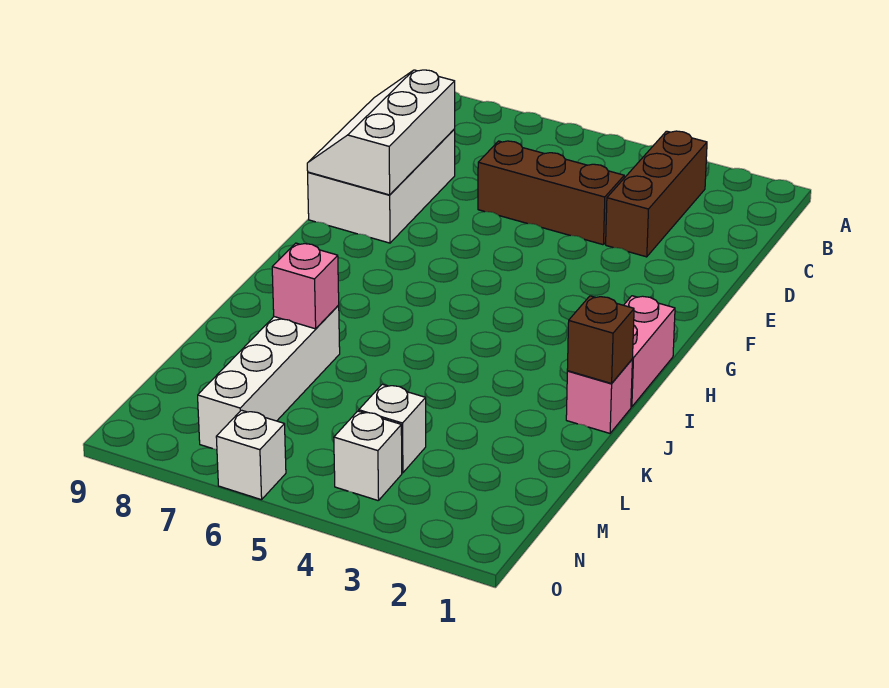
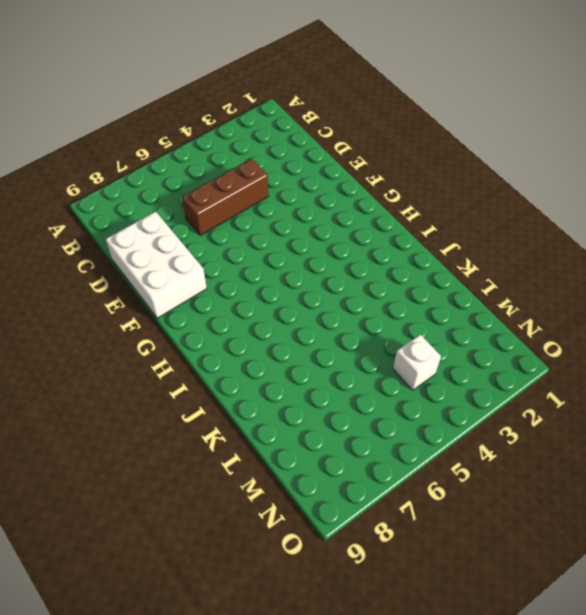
none -> brown 1x3 brick [606,131,707,257]
none -> pink 1x2 brick [624,296,675,407]
none -> pink 1x1 brick [566,360,632,433]

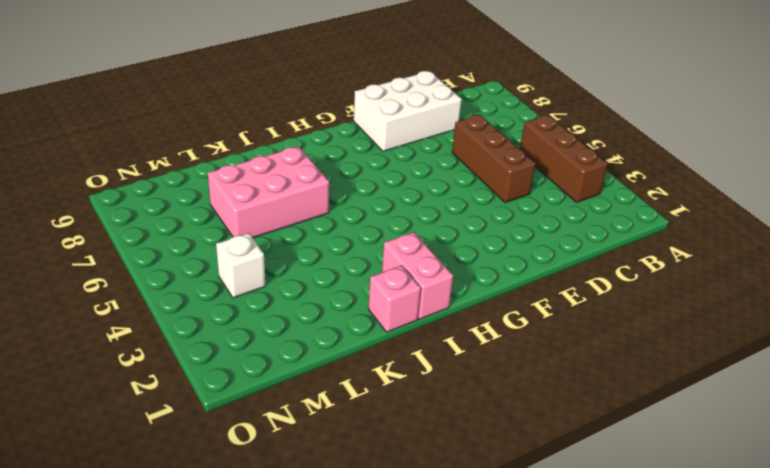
brown 1x3 brick [520,115,608,202] -> brown 1x3 brick turned to [606,131,707,257]
pink 1x2 brick [382,232,453,319] -> pink 1x2 brick turned to [624,296,675,407]
pink 2x3 brick [208,147,329,238] -> white 1x4 brick [198,306,340,450]
none -> white 1x1 brick [334,411,402,501]
none -> white 1x1 brick [216,410,286,500]
none -> white 2x3 slope [307,70,455,195]

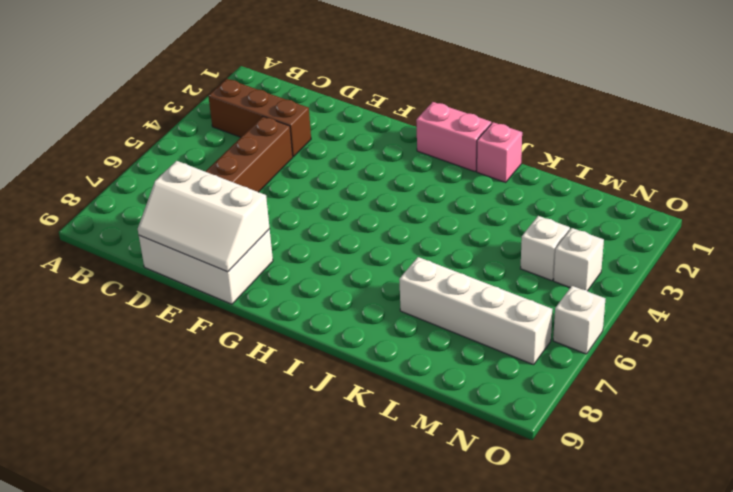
none -> brown 1x1 brick [567,296,634,383]
none -> pink 1x1 brick [272,243,339,329]

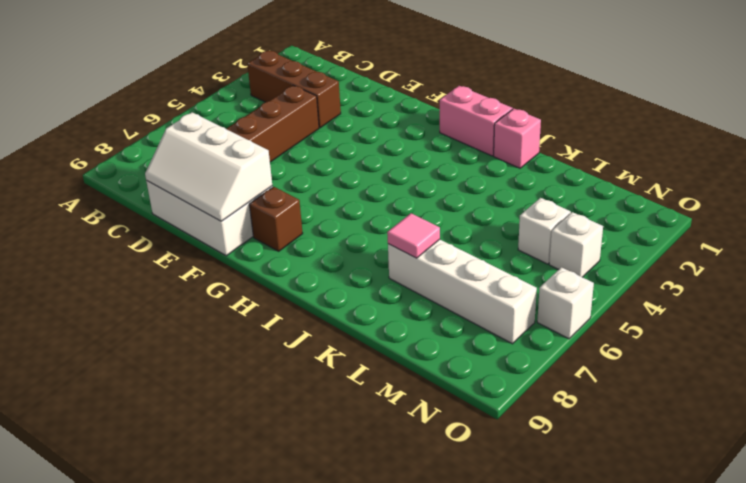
brown 1x1 brick [249,187,303,251] -> brown 1x1 brick moved to [567,296,634,383]
pink 1x1 tile [387,213,440,258] -> pink 1x1 brick [272,243,339,329]

